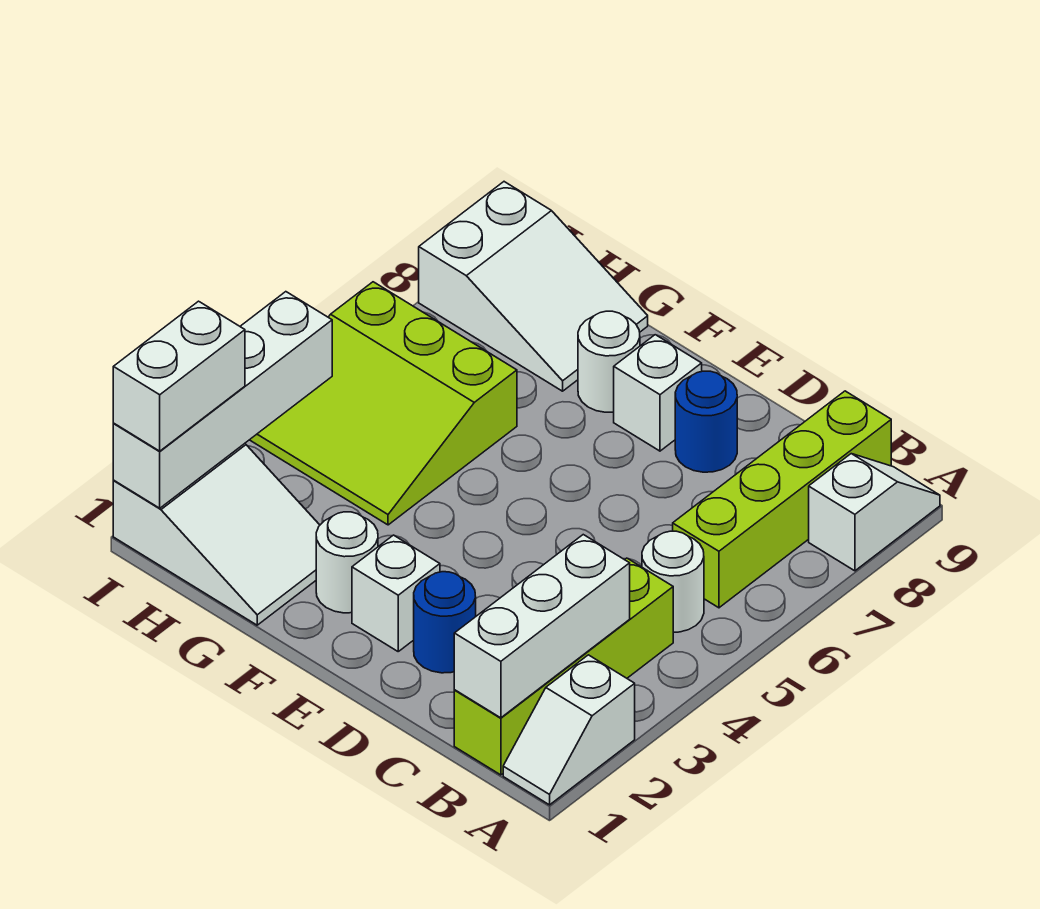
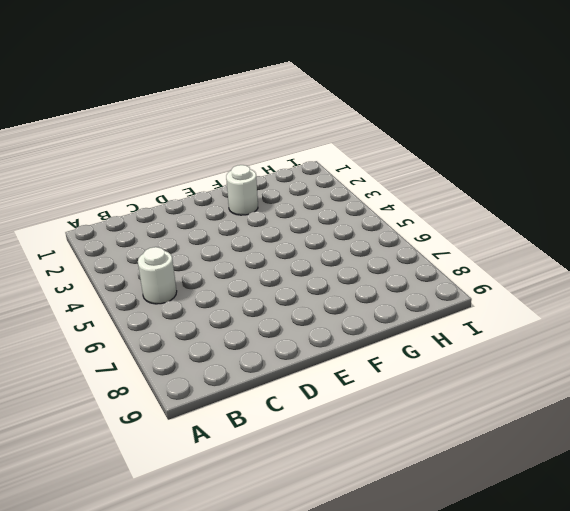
none -> white 1x2 slope [503,655,635,805]
none -> white 1x2 slope [809,454,940,571]
none -> lime 1x4 brick [454,558,673,775]

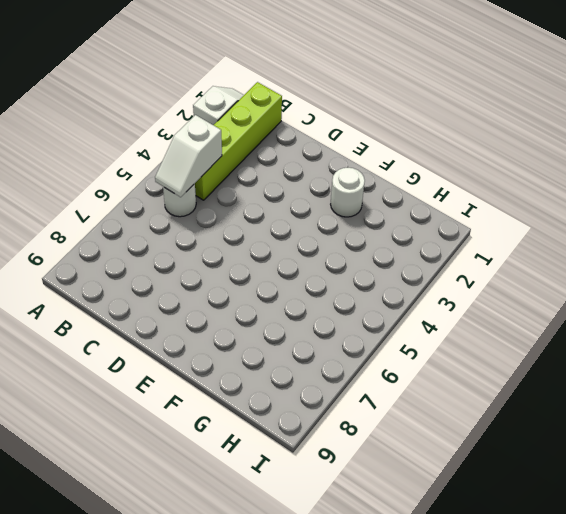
white 1x2 slope [155,115,222,197] -> white 1x2 slope moved to [809,454,940,571]
none -> lime 1x4 brick [673,391,891,608]
none -> blue 1x1 round brick [414,572,476,673]
none -> blue 1x1 round brick [675,371,737,472]

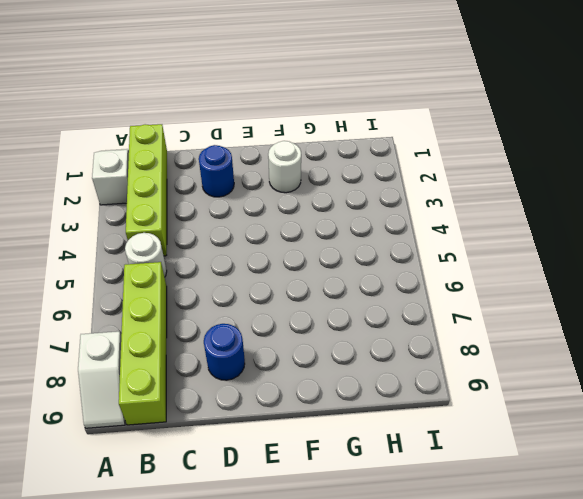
none -> white 1x1 brick [352,535,440,651]
none -> white 1x1 brick [614,335,702,451]
none -> white 1x1 round brick [578,311,640,412]

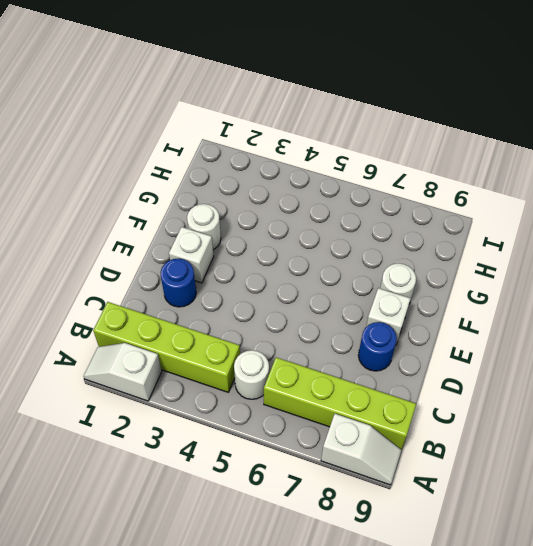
none -> white 2x3 slope [113,444,320,625]
none -> lime 3x3 slope [250,282,517,525]
none -> white 2x3 slope [419,182,648,391]

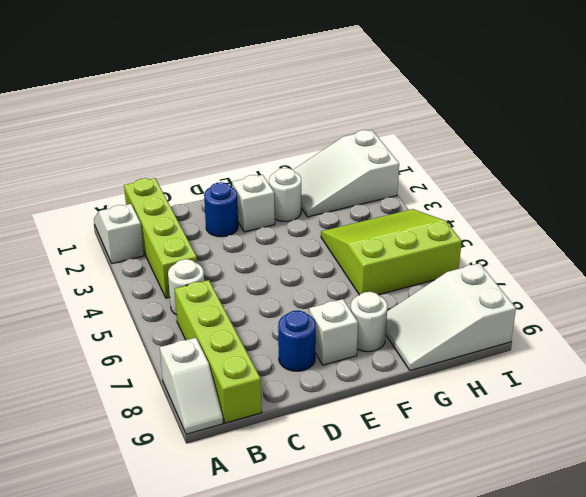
none -> white 1x3 brick [454,535,630,718]
none -> white 1x4 brick [113,292,332,508]
none -> white 1x2 brick [113,301,245,451]

